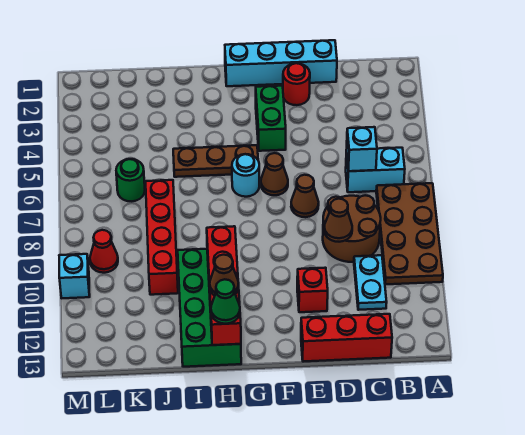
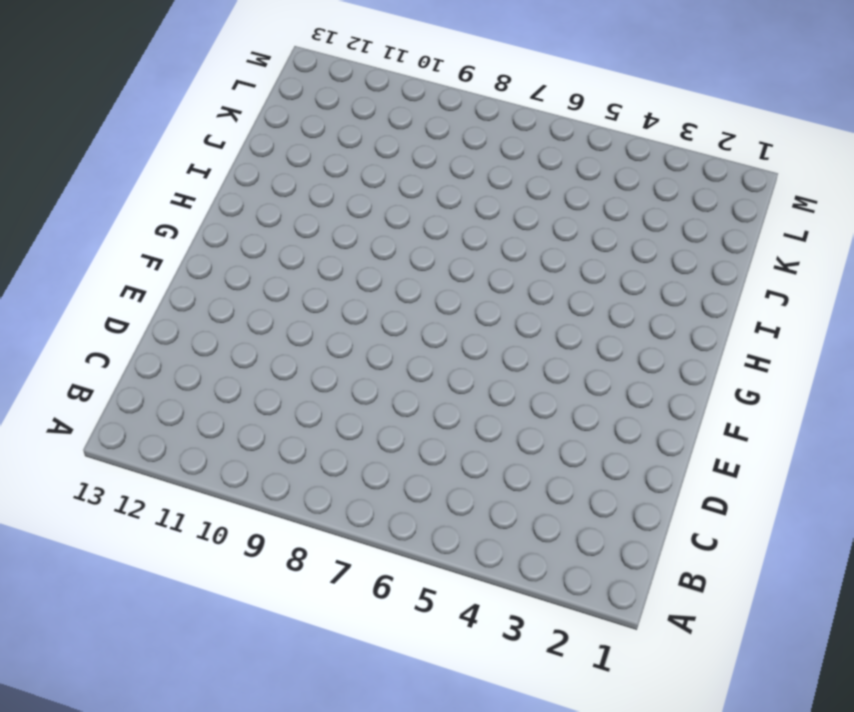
none -> brown 2x4 plate [376,183,443,284]
none -> cyan 1x2 brick [346,148,405,192]
none -> brown 2x2 round brick [323,195,381,262]

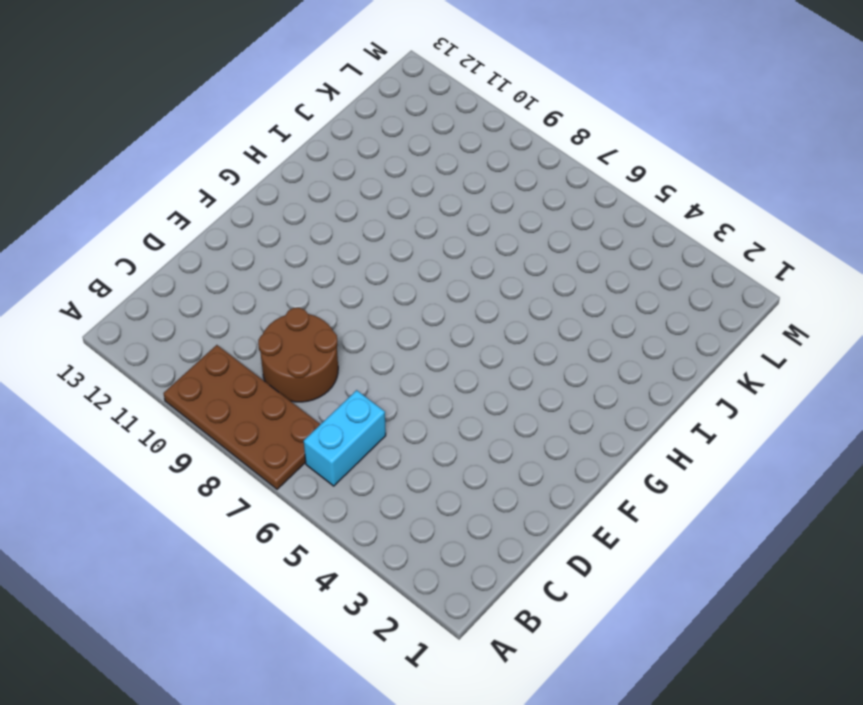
none -> cyan 1x2 plate [354,255,387,310]
none -> red 1x3 brick [301,314,392,362]
none -> cyan 1x4 brick [225,40,337,86]

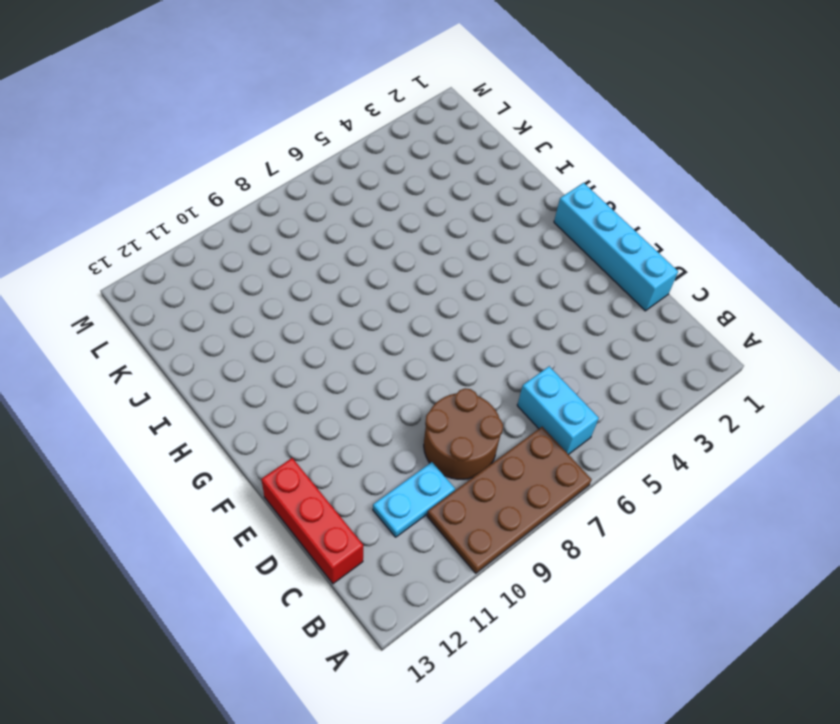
none -> red 1x1 round brick [283,63,310,105]
none -> brown 1x1 cone [291,175,319,217]
none -> red 1x1 brick [297,268,328,312]

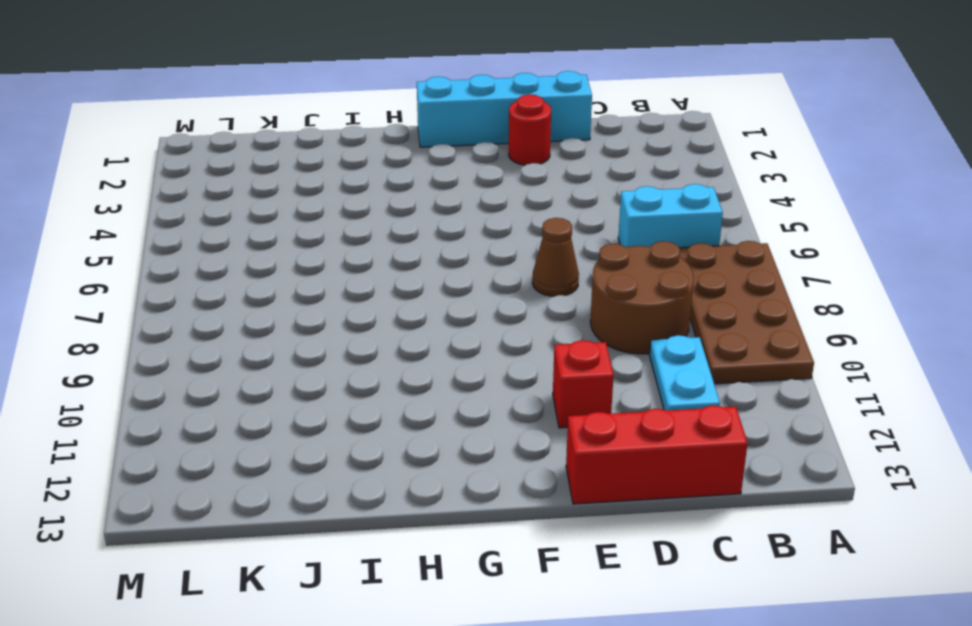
none -> green 1x2 brick [256,86,286,151]
none -> brown 1x1 cone [261,153,288,195]
none -> brown 1x3 plate [173,145,258,177]

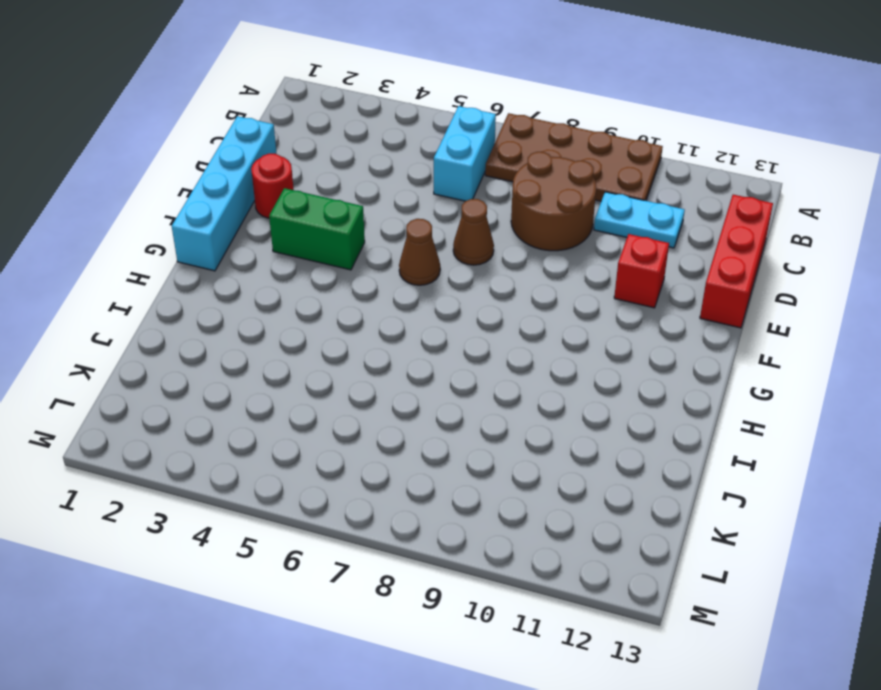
none -> brown 1x3 plate [173,145,258,177]
none -> cyan 1x1 round brick [232,154,259,197]
none -> green 2x4 brick [178,249,241,367]

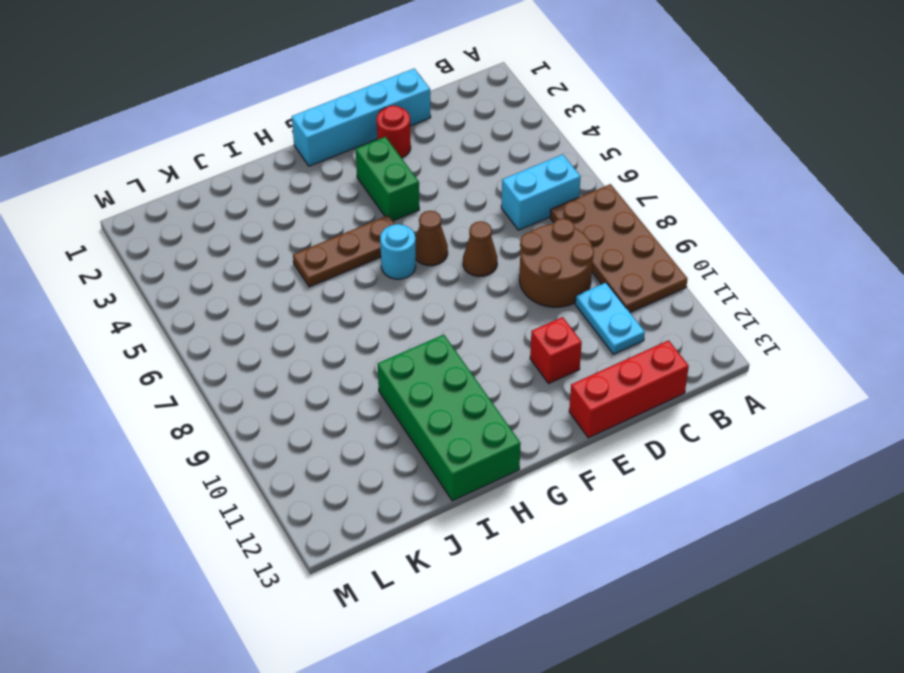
none -> red 1x4 brick [146,180,178,295]
none -> green 1x1 round brick [116,159,145,201]
none -> red 1x1 cone [90,230,118,273]

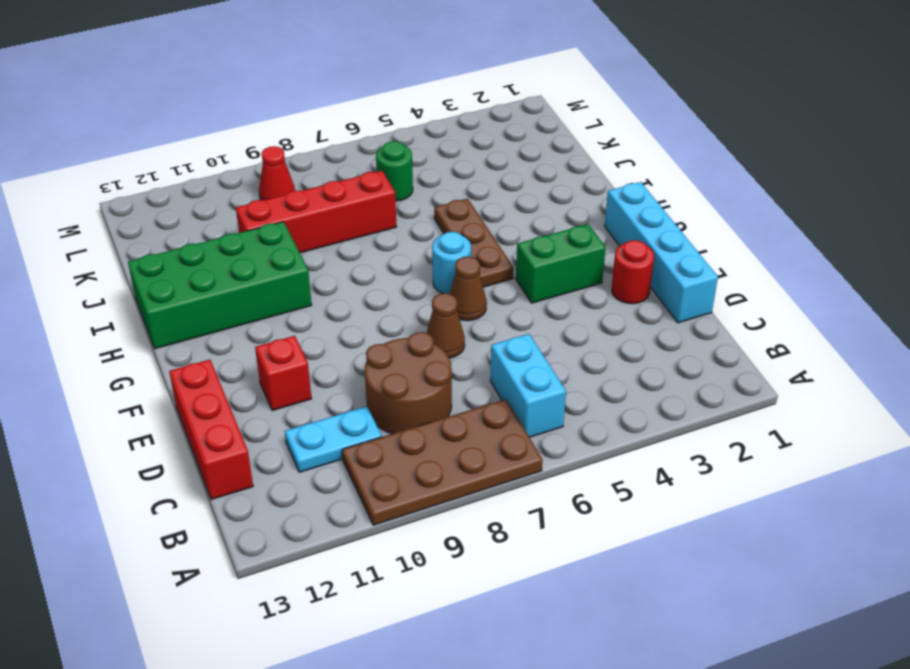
none -> cyan 1x1 brick [59,254,90,298]
none -> cyan 1x1 brick [346,127,377,171]
none -> brown 1x1 cone [324,199,352,242]

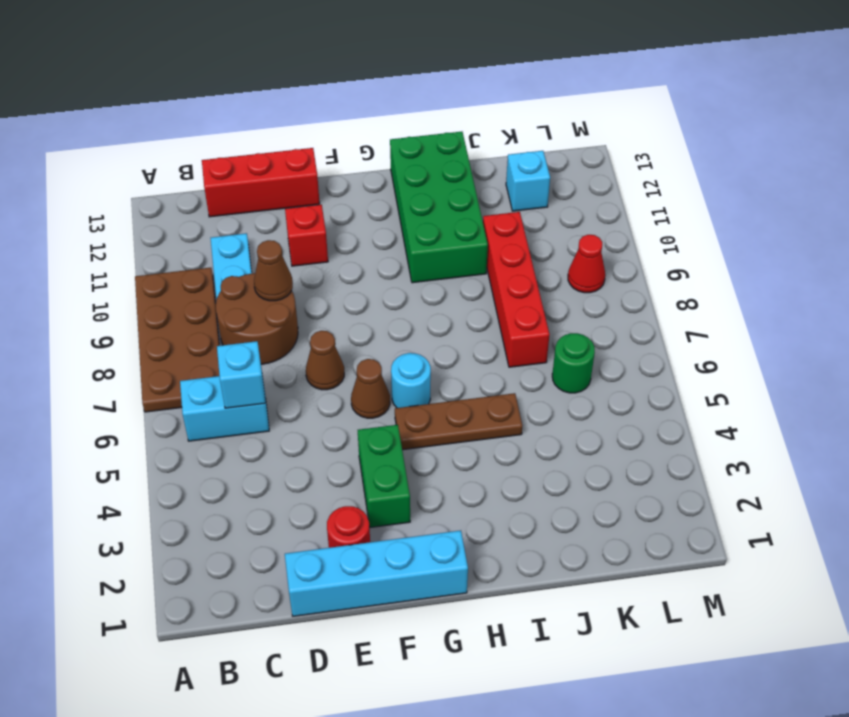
cyan 1x1 brick [506,151,550,211] -> cyan 1x1 brick moved to [59,254,90,298]
none -> red 1x4 brick [207,226,241,345]
none -> brown 1x1 cone [210,255,239,296]
none -> green 1x1 cone [211,279,240,324]

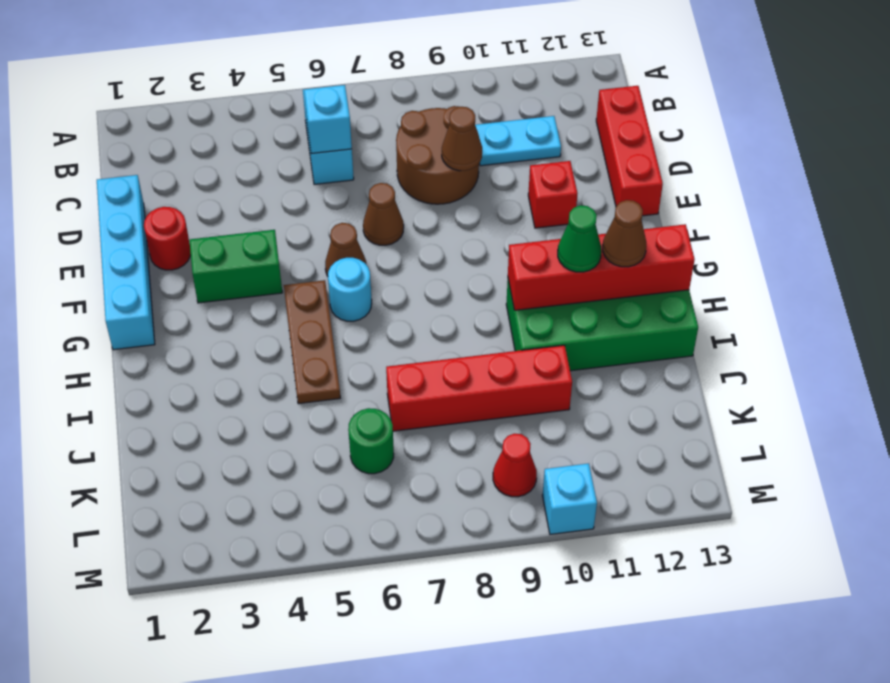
green 1x1 cone [558,205,601,272] -> green 1x1 cone moved to [211,279,240,324]
none -> brown 2x4 plate [376,183,443,284]

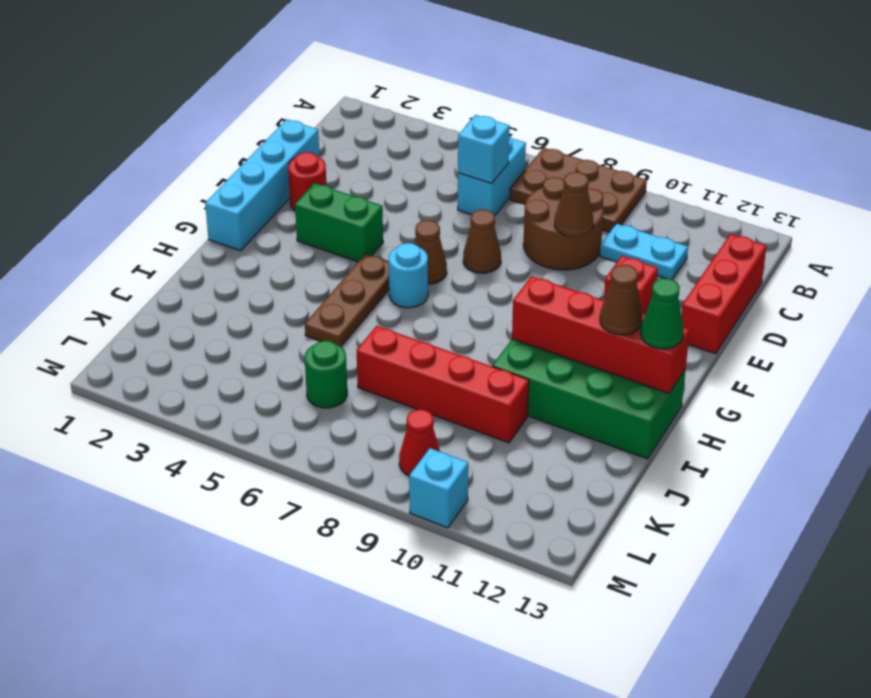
brown 2x3 plate [510,148,647,232] -> brown 2x4 plate [376,183,443,284]

